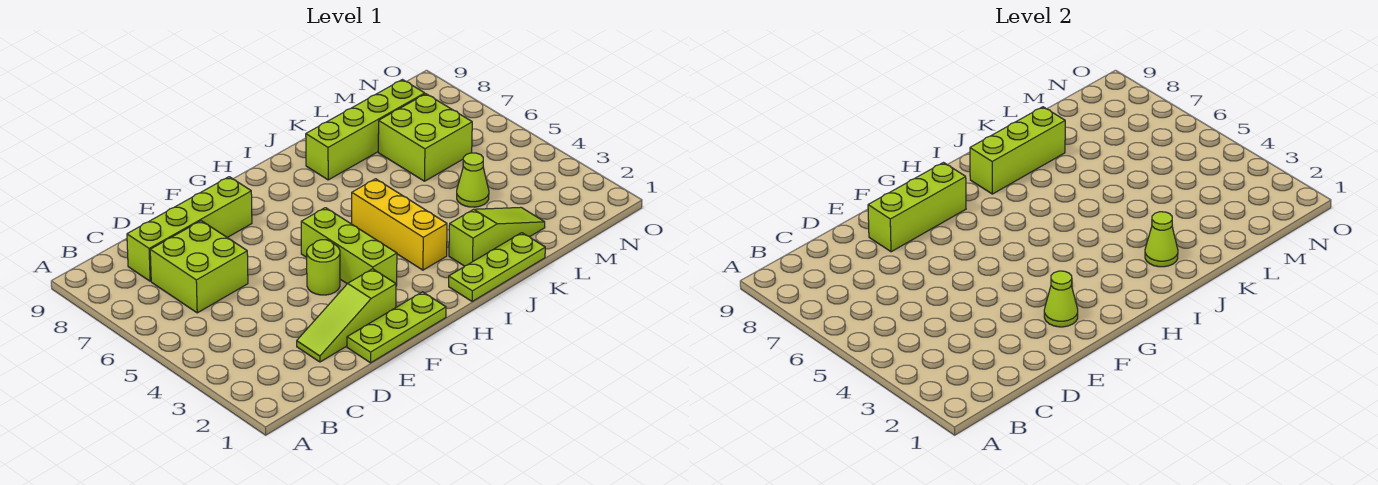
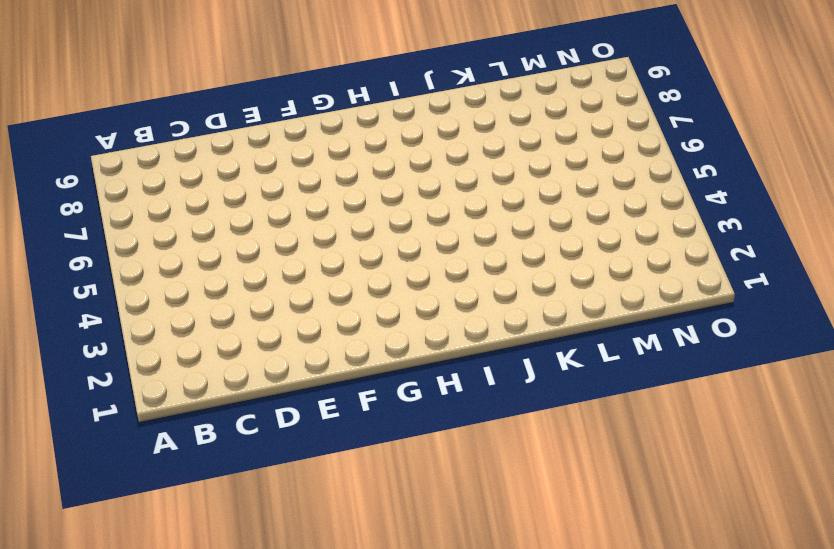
none -> lime 2x2 brick [150,221,248,313]
none -> lime 1x4 brick [127,177,252,281]
none -> lime 1x3 slope [297,269,396,362]

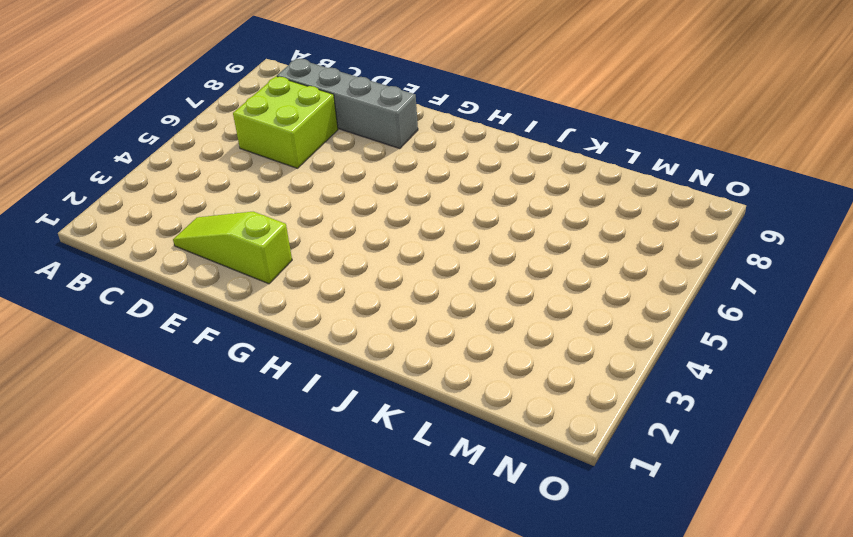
grey 1x4 brick [277,59,418,149] -> lime 1x4 brick [127,177,252,281]
none -> lime 1x3 plate [347,292,446,363]
none -> lime 1x1 round brick [307,240,340,295]
none -> lime 1x3 brick [301,208,397,286]

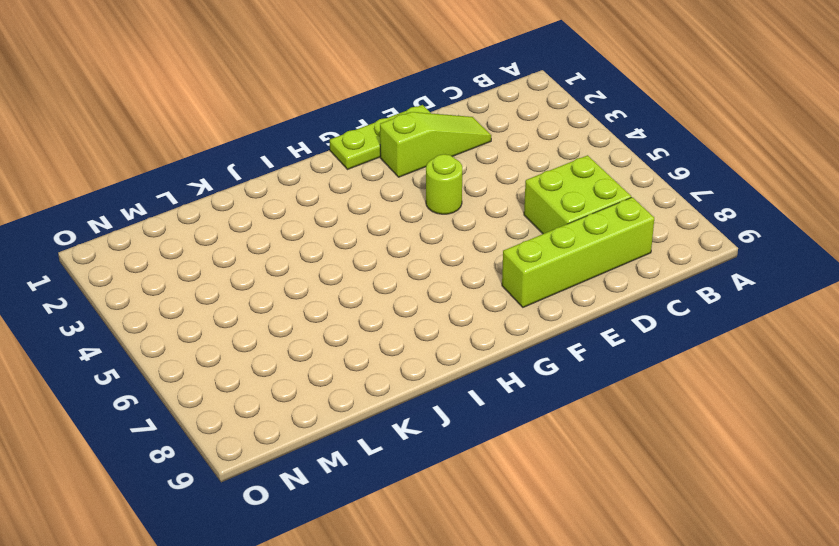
none -> lime 1x3 brick [301,208,397,286]
none -> lime 1x3 plate [449,233,545,301]
none -> yellow 1x3 brick [352,179,447,270]

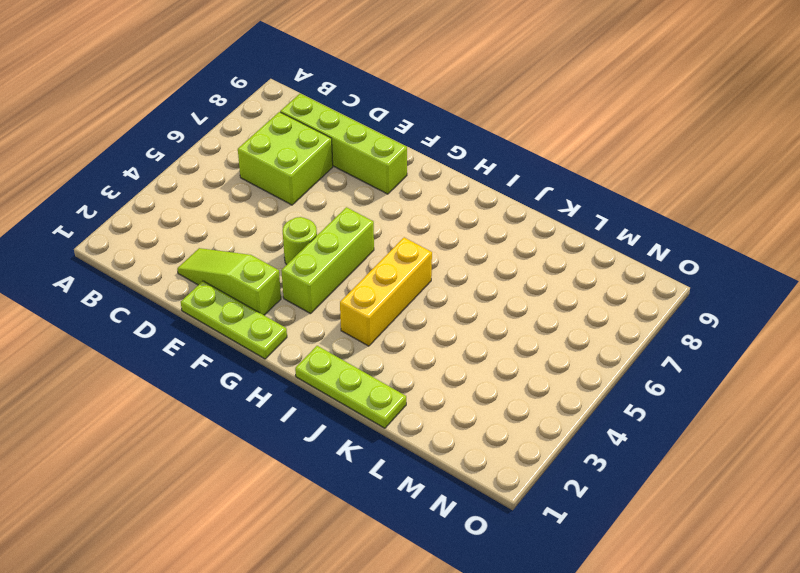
none -> lime 1x3 slope [449,207,545,266]
none -> lime 1x4 brick [306,80,425,180]
none -> lime 1x1 cone [457,153,489,207]

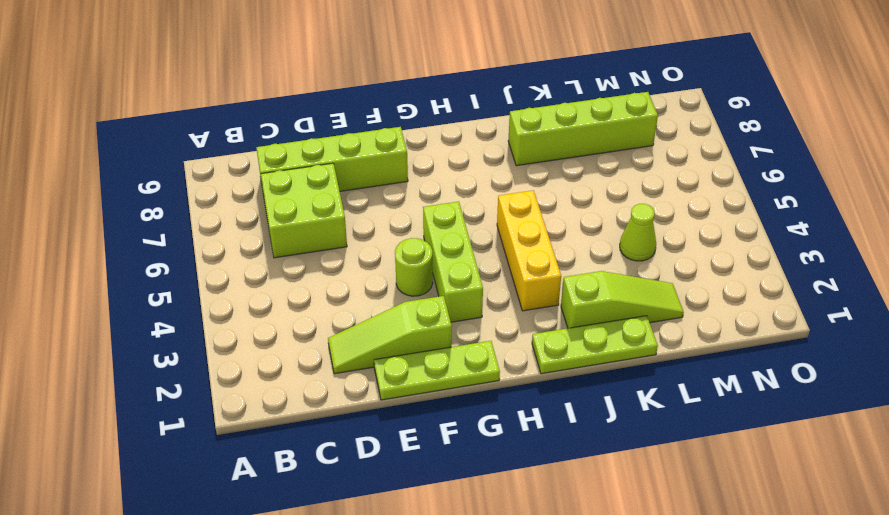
none -> lime 2x2 brick [378,94,472,181]
none -> lime 1x3 brick [868,163,966,252]
none -> lime 1x1 cone [1044,271,1078,327]

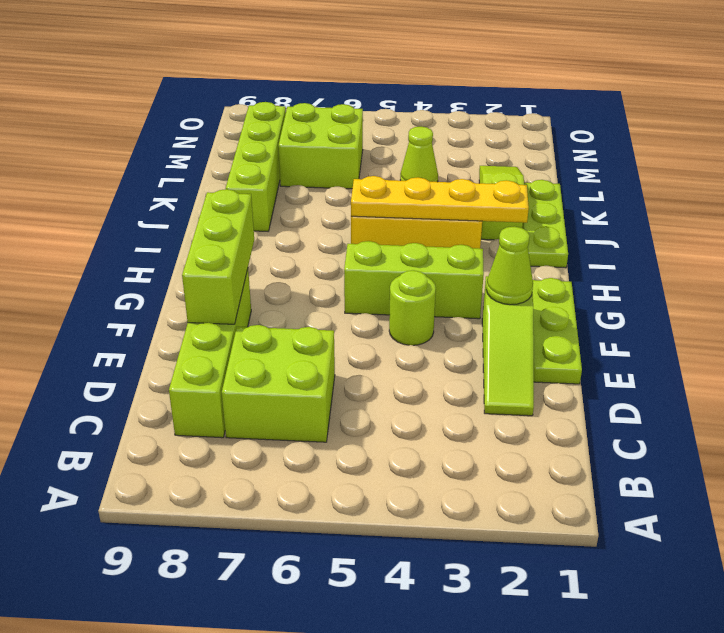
yellow 1x4 plate [351,176,529,223] -> none
none -> lime 1x3 brick [970,107,1065,194]
none -> lime 1x1 cone [1145,212,1178,267]

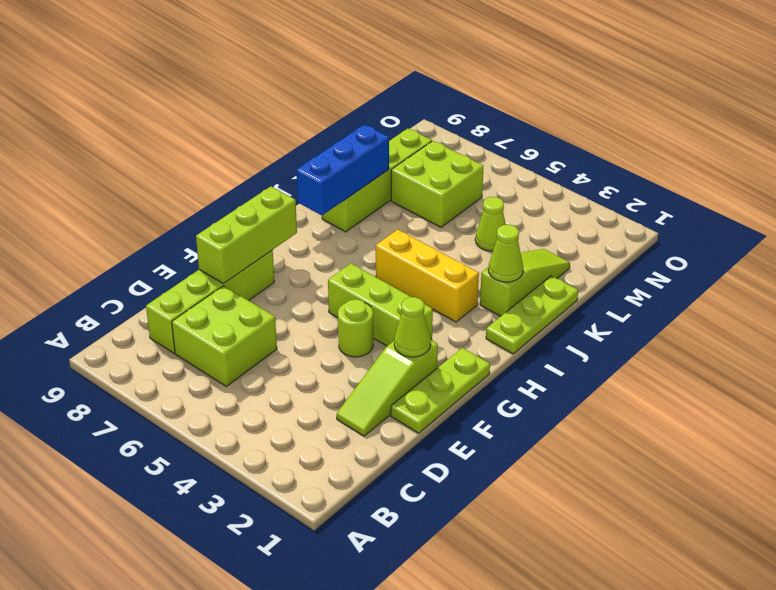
blue 1x3 brick [296,125,389,215] -> lime 1x3 brick [970,107,1065,194]

